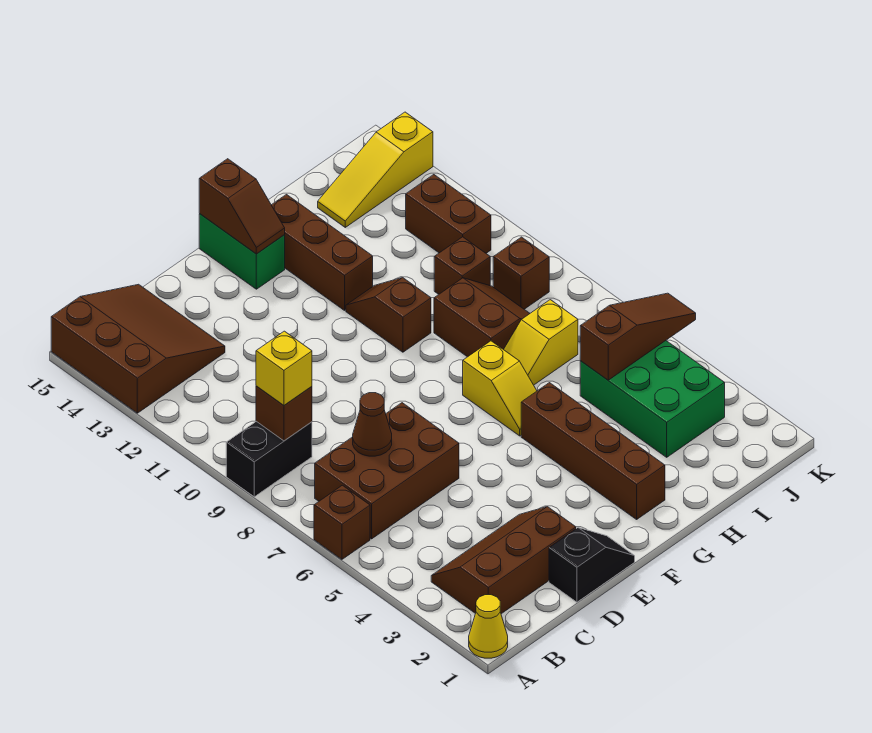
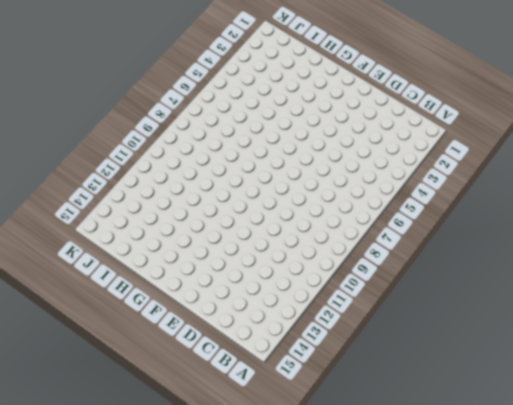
none -> yellow 1x1 cone [469,595,508,658]
none -> brown 1x1 brick [314,485,370,559]
none -> black 1x2 brick [226,421,312,497]

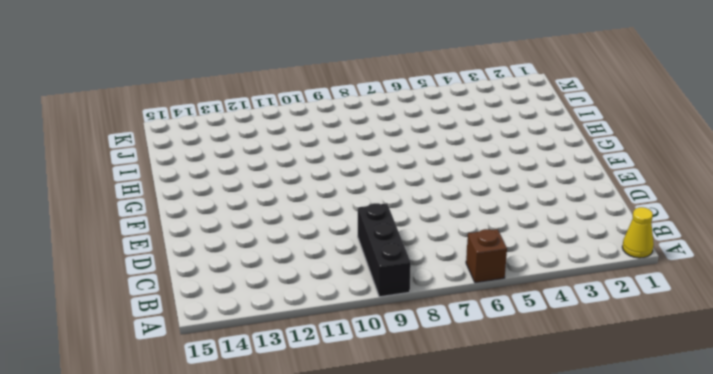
black 1x3 brick [358,203,411,297] -> black 1x2 brick [226,421,312,497]
none -> brown 3x3 slope [51,284,225,413]
none -> brown 2x3 slope [431,507,576,614]
none -> brown 2x3 brick [315,403,459,539]

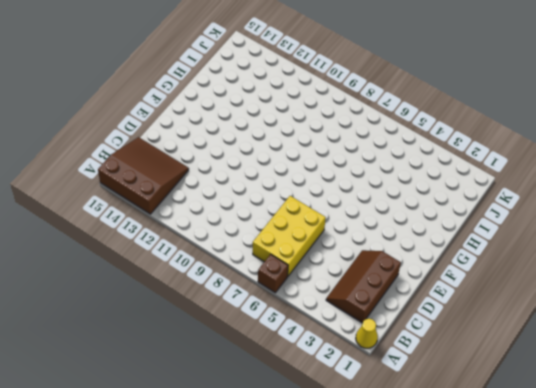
yellow 2x3 brick [253,196,326,276] -> brown 2x3 brick [315,403,459,539]
none -> black 1x2 brick [226,421,312,497]
none -> black 1x2 slope [549,528,635,602]
none -> green 1x2 brick [199,214,285,289]

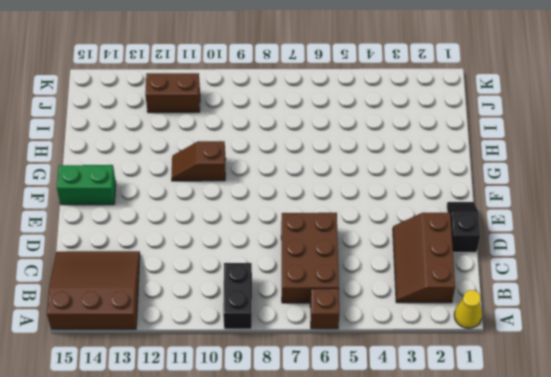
none -> brown 1x4 brick [521,383,665,519]
none -> yellow 1x2 slope [463,341,537,436]
none -> brown 1x3 brick [272,195,373,310]

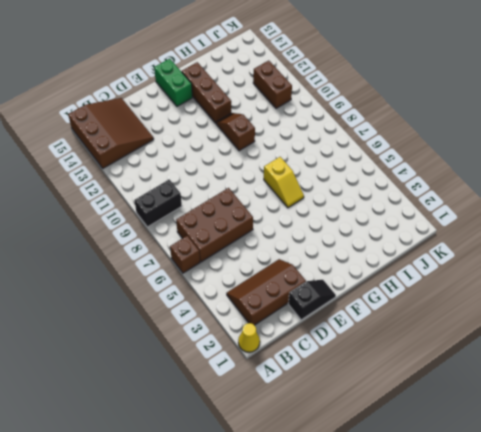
none -> brown 1x4 brick [521,383,665,519]
none -> yellow 1x2 slope [504,300,578,385]
none -> brown 2x2 slope [434,278,530,357]

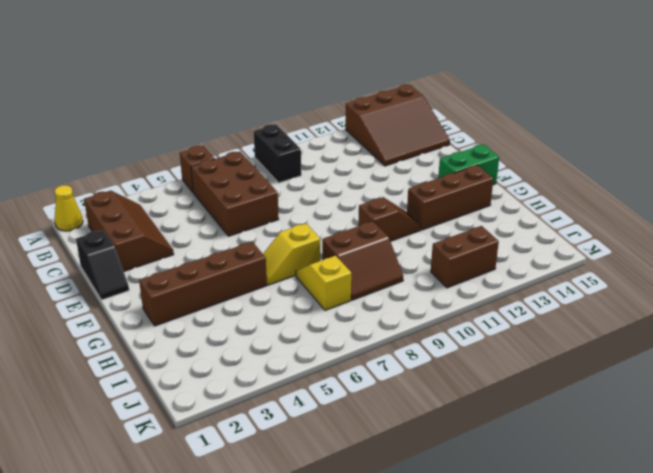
none -> green 2x3 brick [580,341,725,457]
none -> brown 1x1 brick [434,237,490,294]
none -> yellow 1x3 slope [318,112,433,227]

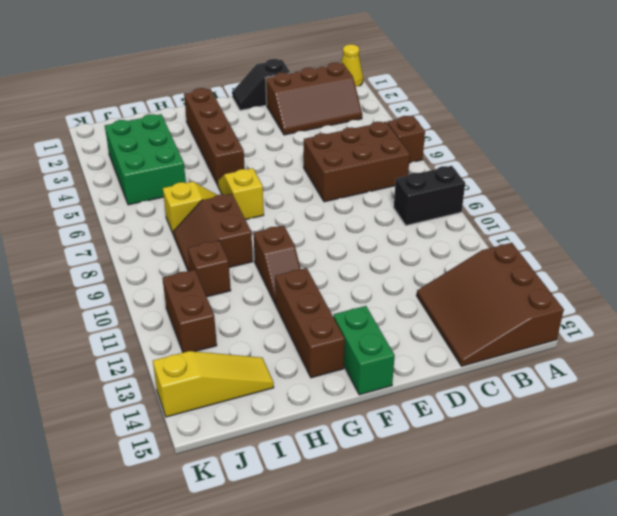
none -> brown 1x1 brick [493,237,549,309]
none -> brown 1x1 brick [256,386,312,441]
none -> brown 1x1 cone [353,393,392,456]

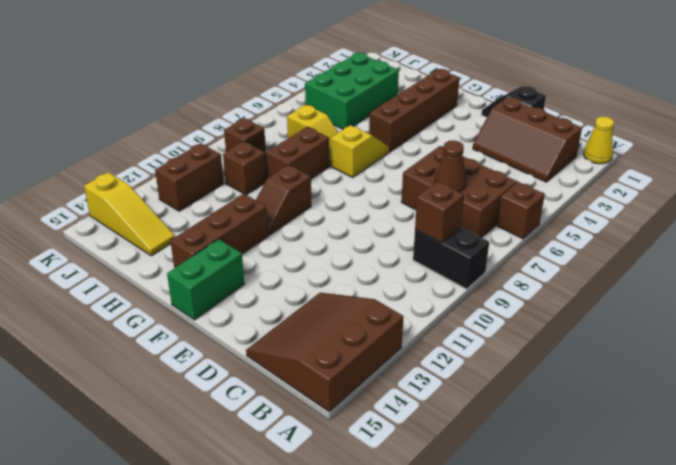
none -> brown 1x2 slope [199,159,285,254]
none -> brown 1x3 slope [580,293,696,380]
none -> yellow 1x1 brick [256,331,312,405]

